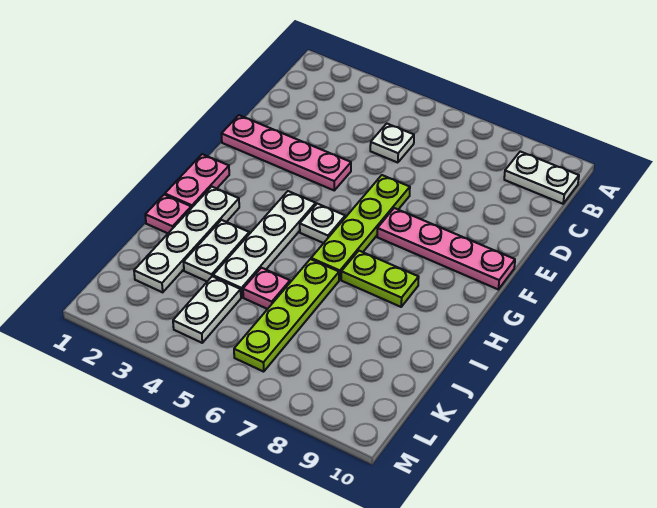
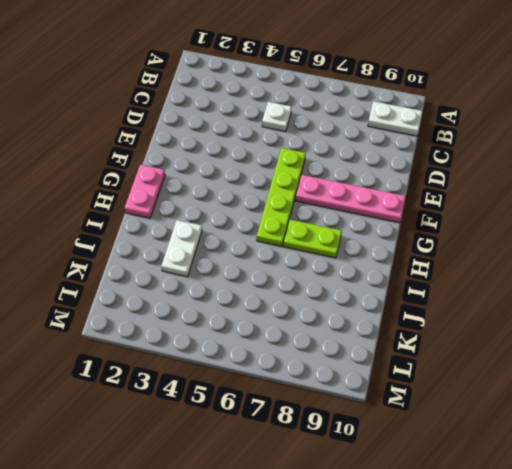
none -> pink 1x4 plate [222,115,351,190]
none -> white 1x4 plate [213,191,316,297]
none -> white 1x1 plate [300,204,345,243]

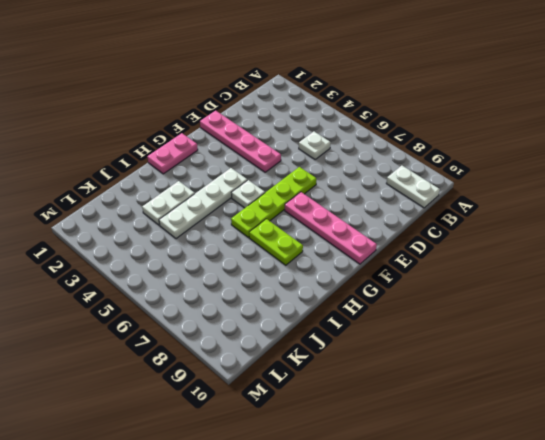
none -> white 1x4 plate [134,187,239,292]
none -> pink 1x1 plate [145,195,191,233]
none -> lime 1x4 plate [234,259,339,372]

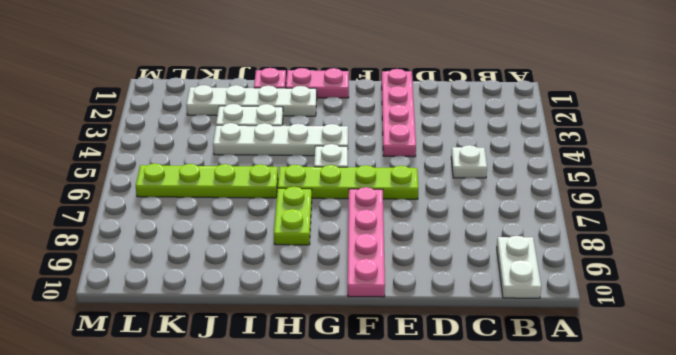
none -> pink 1x1 plate [243,268,290,309]
none -> white 1x2 plate [173,276,241,343]

